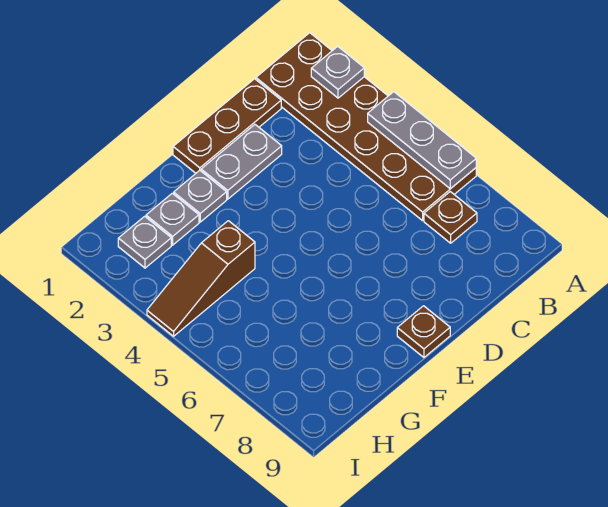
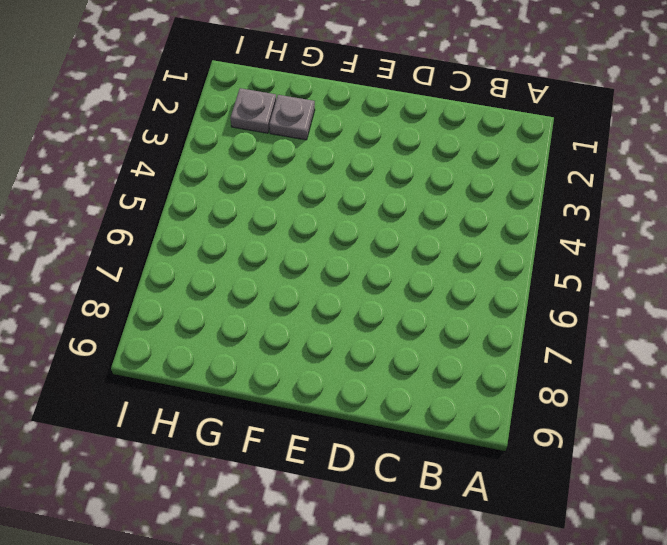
none -> brown 2x6 plate [256,33,476,221]
none -> brown 1x1 plate [424,192,477,243]

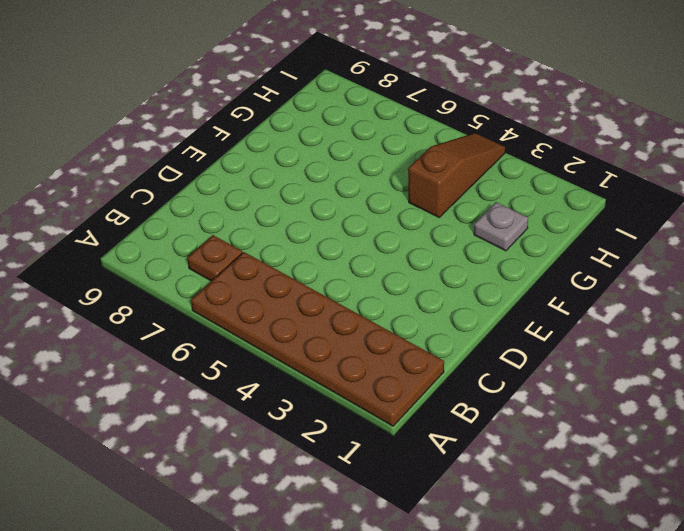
none -> brown 1x3 plate [173,79,281,173]
none -> grey 1x2 plate [201,125,282,199]

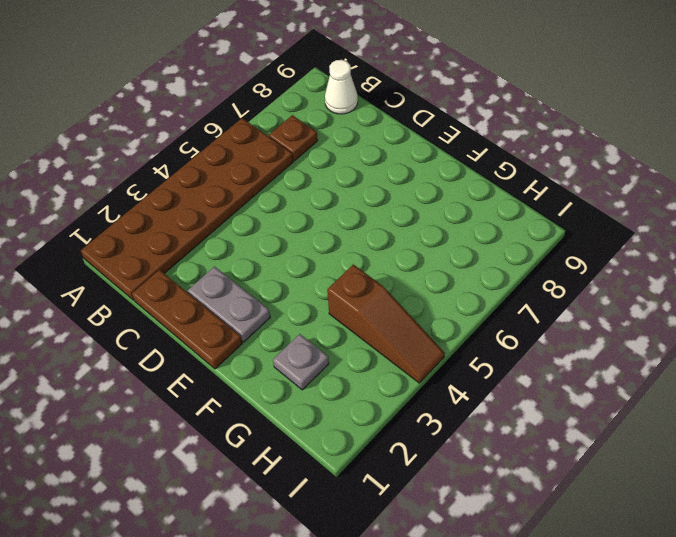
white 1x1 cone [325,60,358,114] -> none
none -> brown 1x1 plate [397,306,450,357]
none -> grey 1x1 plate [174,170,227,222]

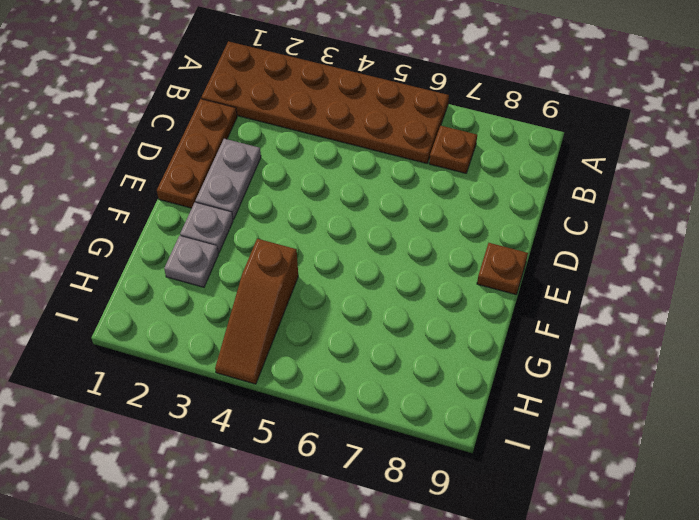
none -> grey 1x1 plate [118,216,171,268]
none -> grey 1x1 plate [311,46,364,98]

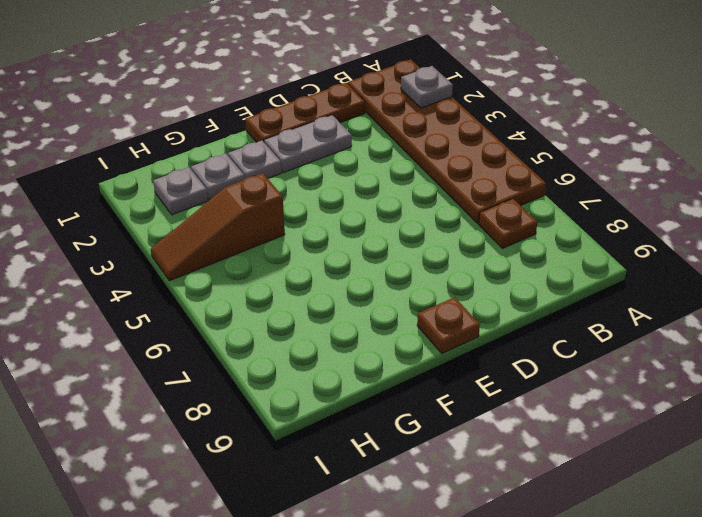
none -> grey 1x3 plate [368,92,476,189]

